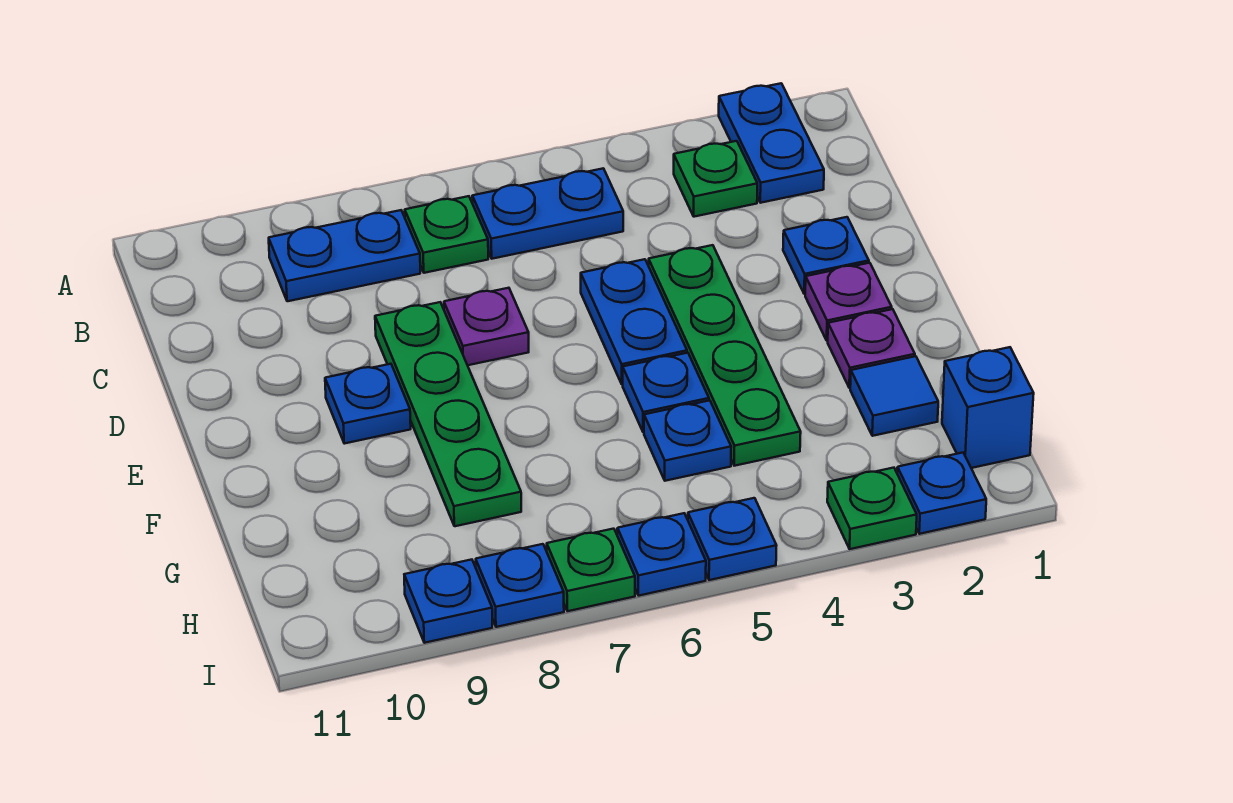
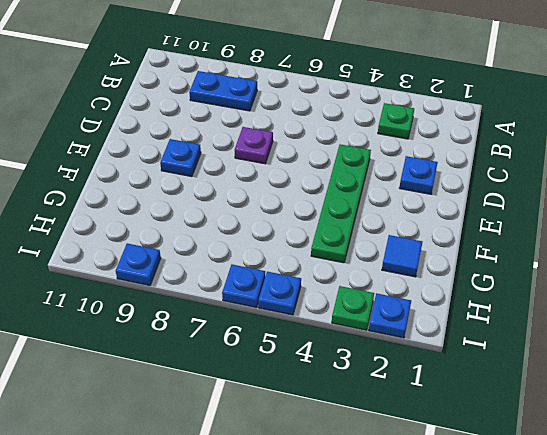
none -> blue 1x2 plate [719,83,824,203]
none -> blue 1x2 plate [472,168,623,259]
none -> green 1x1 plate [405,196,488,273]

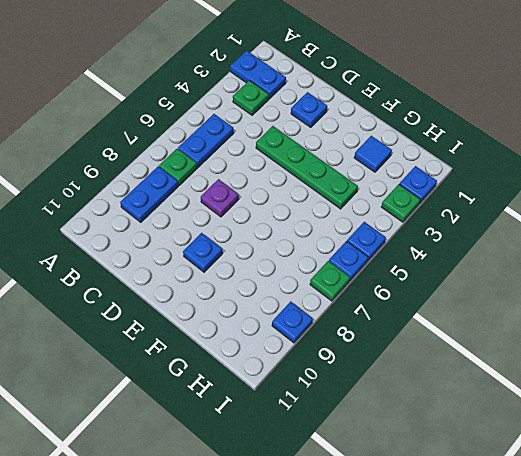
none -> blue 1x2 plate [581,259,687,384]
none -> green 1x4 plate [375,302,521,526]
none -> purple 1x1 plate [805,263,892,341]

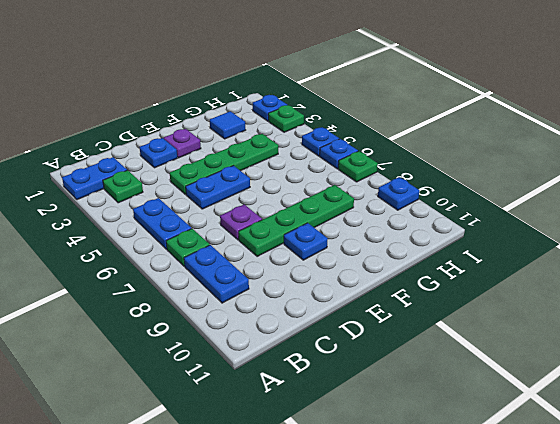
none -> purple 1x1 plate [828,309,915,388]
none -> blue 1x1 plate [623,353,709,432]
none -> blue 1x1 plate [644,400,731,481]

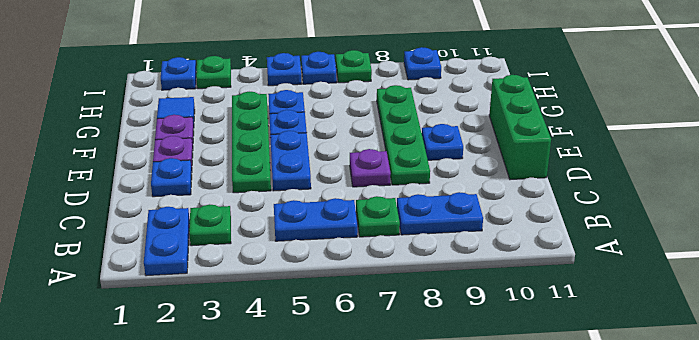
green 1x3 brick [489,75,551,179] -> none
none -> blue 1x1 brick [942,347,1034,468]
none -> blue 1x1 plate [476,544,564,627]

